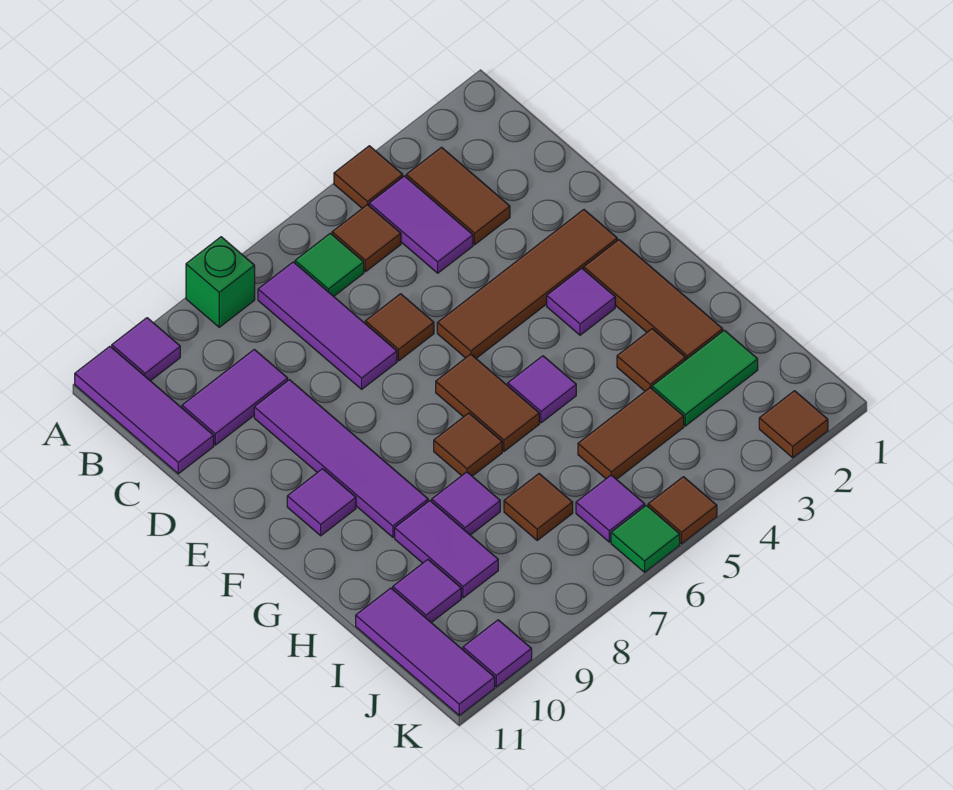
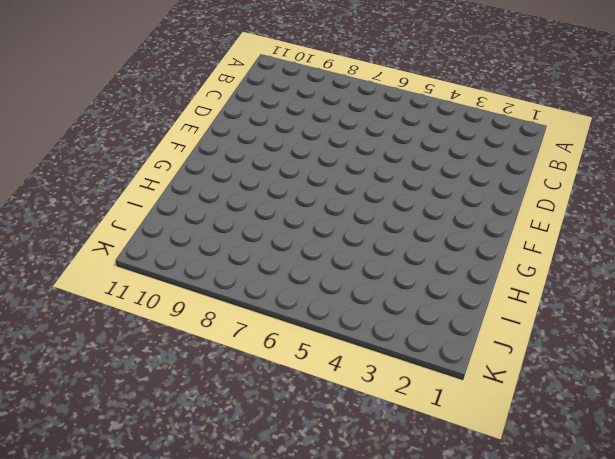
none -> brown 1x1 tile [334,146,403,208]
none -> green 1x1 brick [186,237,255,327]
none -> purple 1x1 tile [112,318,180,381]
none -> purple 1x3 tile [75,346,214,474]

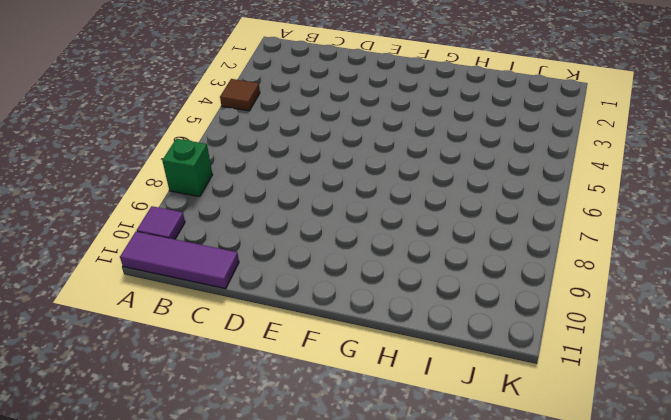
none -> brown 1x2 tile [406,147,510,245]
none -> purple 1x2 tile [369,176,473,273]
none -> brown 1x1 tile [332,205,401,272]
none -> green 1x1 tile [295,233,364,296]

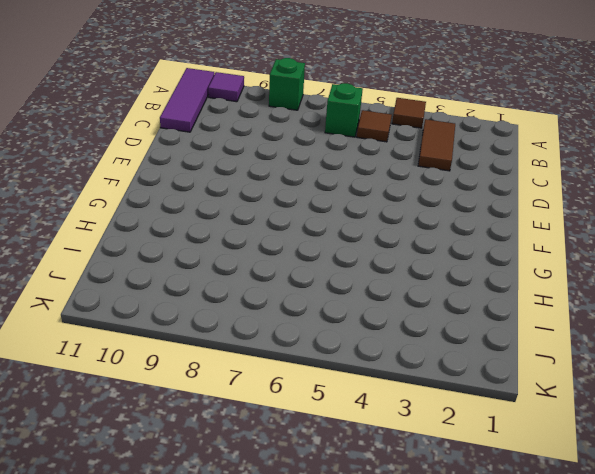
green 1x1 brick [325,83,363,137] -> green 1x1 tile [295,233,364,296]
none -> purple 1x2 tile [369,176,473,273]
none -> purple 1x3 tile [258,262,397,389]
none -> purple 1x2 tile [182,349,288,445]
none -> brown 1x1 tile [365,294,434,361]

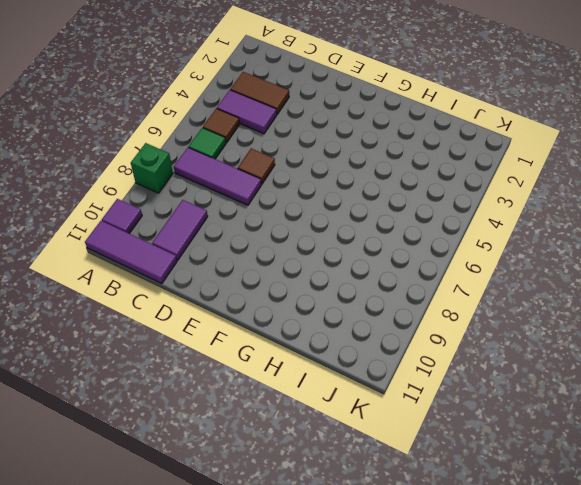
none -> brown 1x1 tile [334,146,403,208]
none -> purple 1x4 tile [254,380,428,537]
none -> brown 1x4 tile [437,210,617,358]
none -> brown 1x3 tile [584,240,723,359]

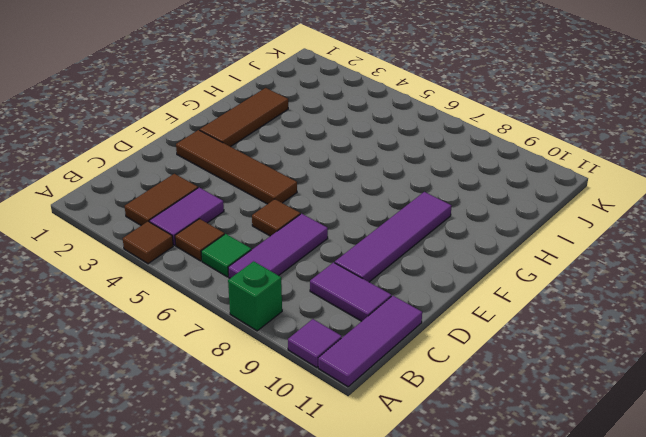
none -> purple 1x1 tile [547,268,615,335]
none -> brown 1x2 tile [436,354,539,451]
none -> purple 1x1 tile [287,469,356,536]
none -> purple 1x1 tile [508,356,576,423]

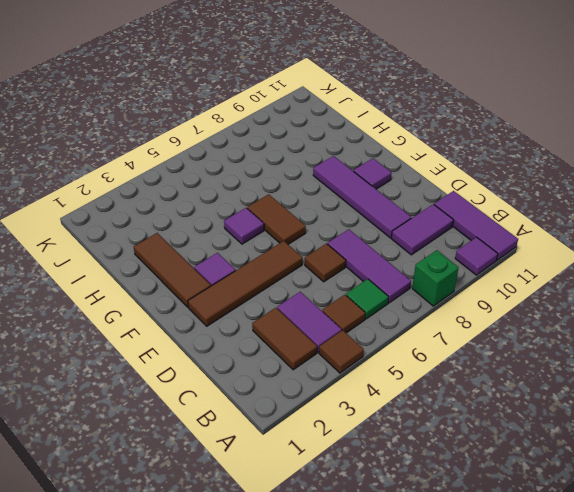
none -> brown 1x1 tile [434,413,502,476]
none -> brown 1x1 tile [617,329,686,391]
none -> purple 1x1 tile [432,472,500,535]
none -> purple 1x2 tile [395,501,498,598]

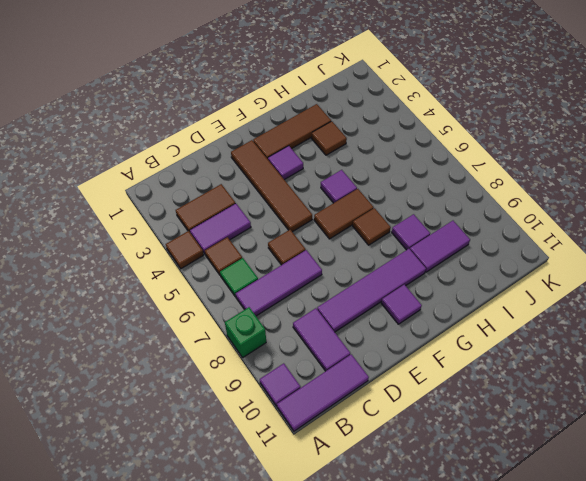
none -> green 1x2 tile [652,330,758,426]
none -> brown 1x2 tile [578,388,684,479]
none -> brown 1x1 tile [504,474,573,540]
none -> purple 1x1 tile [393,560,461,623]

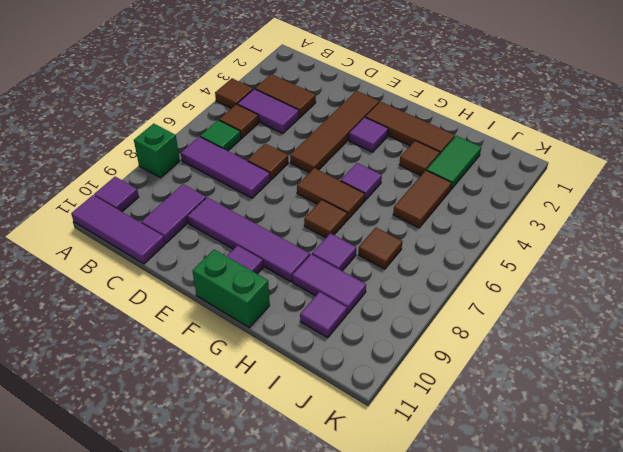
green 1x2 brick [193,250,270,328] -> none
none -> purple 1x3 tile [356,588,495,715]
none -> purple 1x1 tile [576,475,645,542]
none -> brown 1x1 tile [759,391,828,458]
none -> brown 1x1 tile [648,477,717,544]

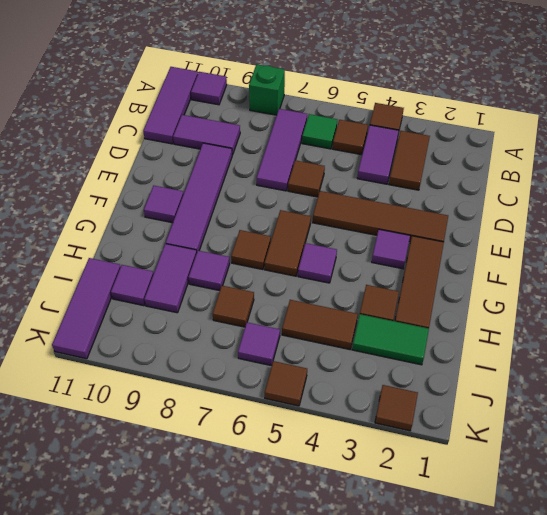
none -> green 1x1 tile [611,505,680,572]
none -> purple 1x1 tile [463,620,532,687]

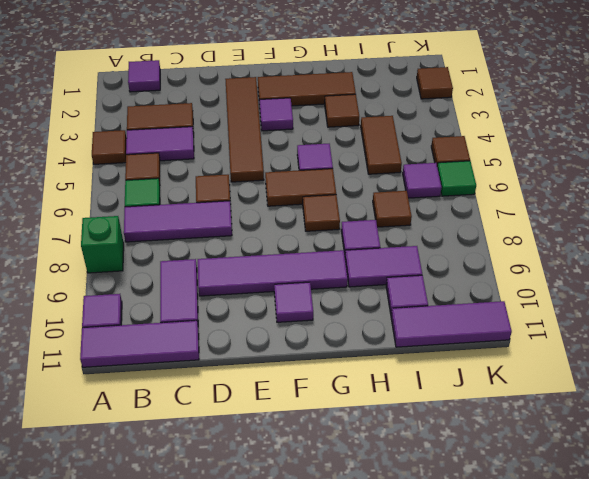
purple 1x1 tile [128,60,160,92] -> purple 1x1 tile moved to [463,620,532,687]
none -> green 1x2 tile [652,330,758,426]

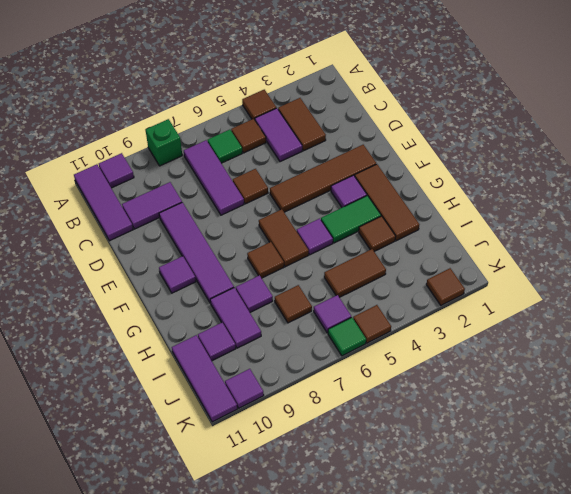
green 1x2 tile [321,196,381,243] -> green 1x2 tile moved to [652,330,758,426]

